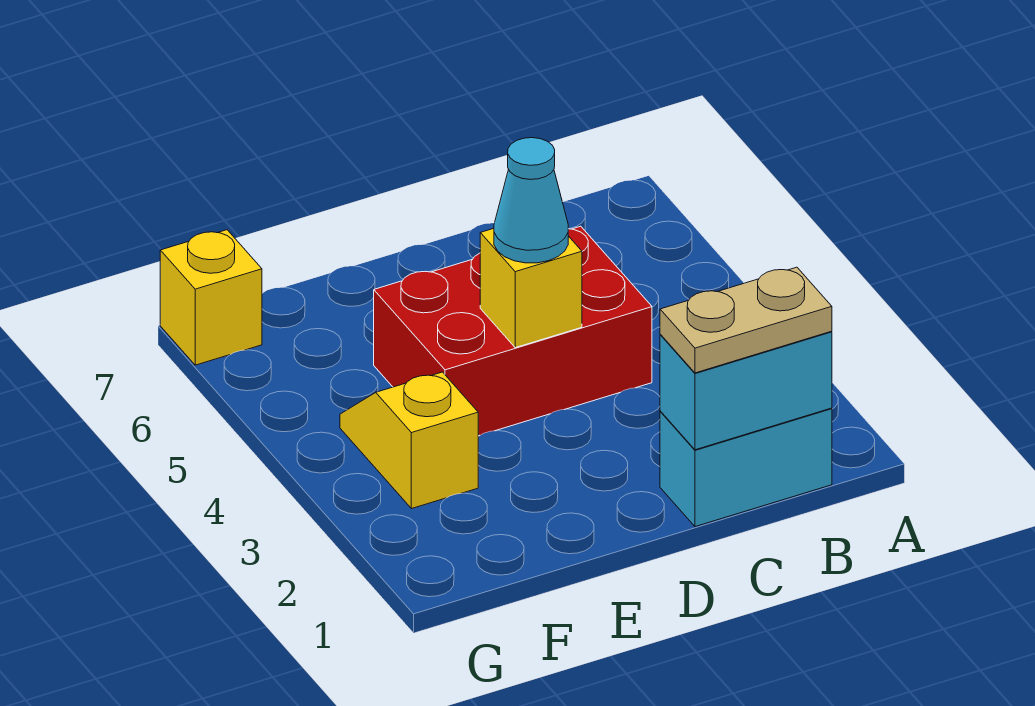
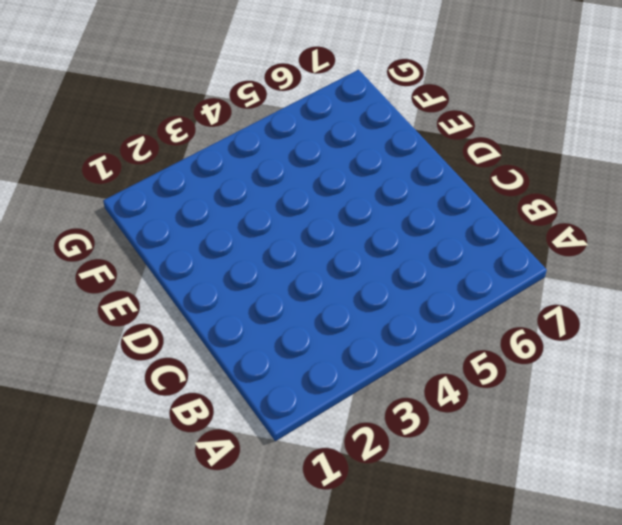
none -> cyan 1x2 brick [660,408,832,527]
none -> red 2x3 brick [374,226,652,436]

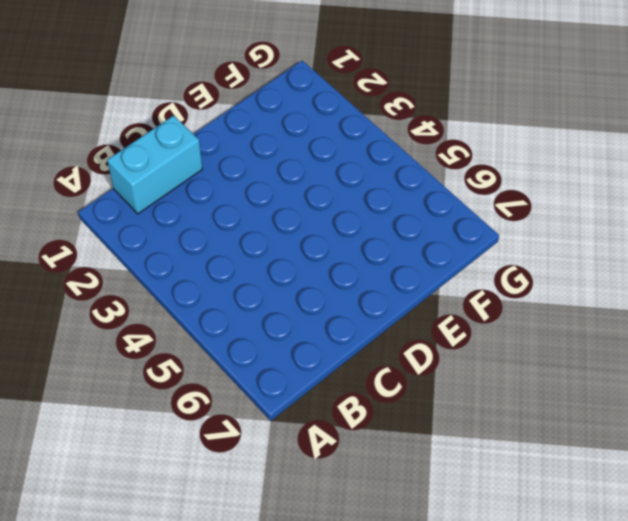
none -> red 2x3 brick [374,226,652,436]
none -> yellow 1x2 slope [340,372,478,509]

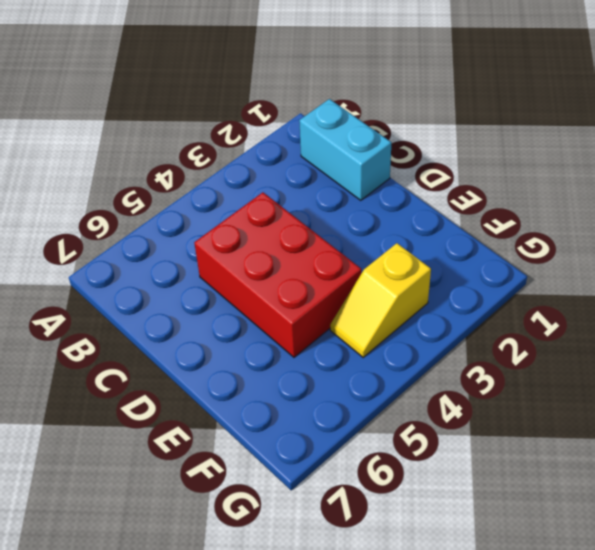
none -> yellow 1x1 brick [160,230,262,365]
none -> cyan 1x2 brick [660,332,832,450]

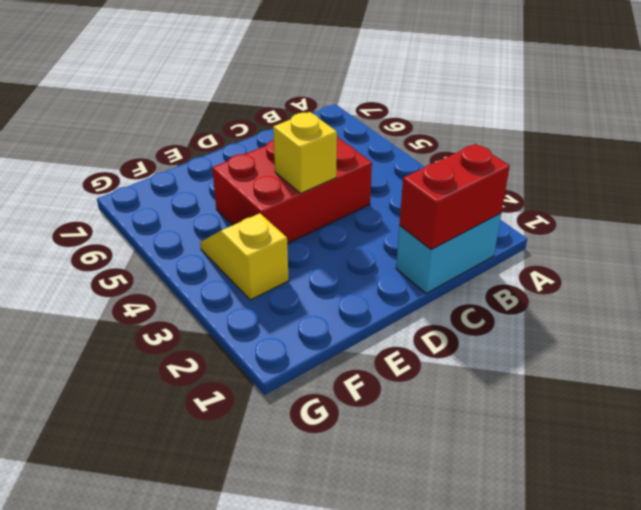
red 1x2 brick [399,144,510,250] -> cyan 1x2 brick [660,332,832,450]
none -> yellow 1x1 brick [160,230,262,365]
none -> tan 1x2 plate [660,267,832,373]

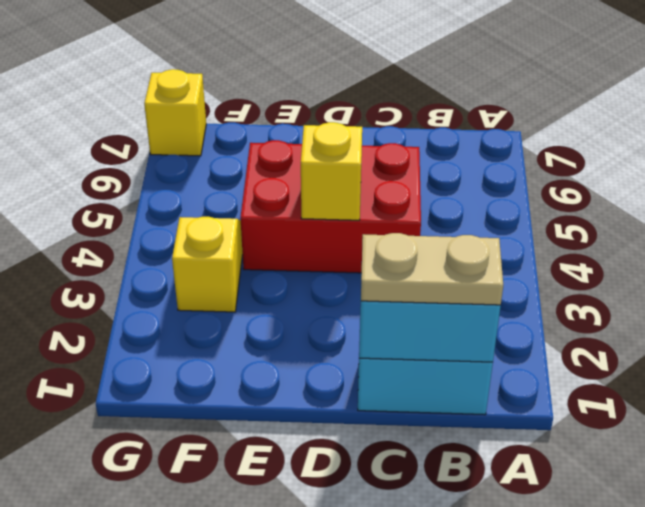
none -> cyan 1x1 cone [494,138,568,263]

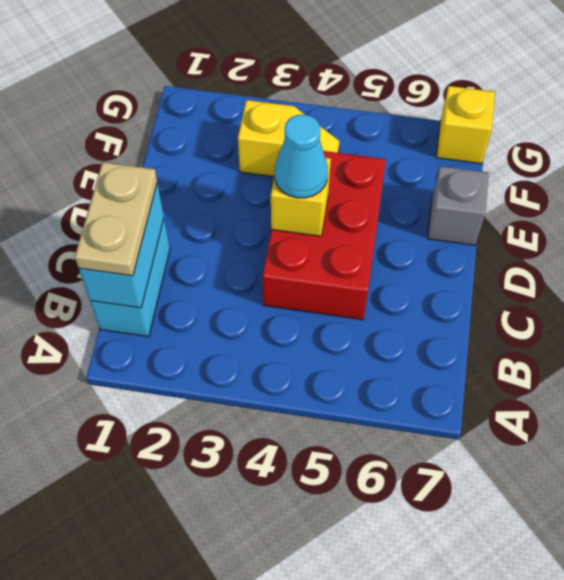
grey 1x1 brick [428,166,489,245] -> none

